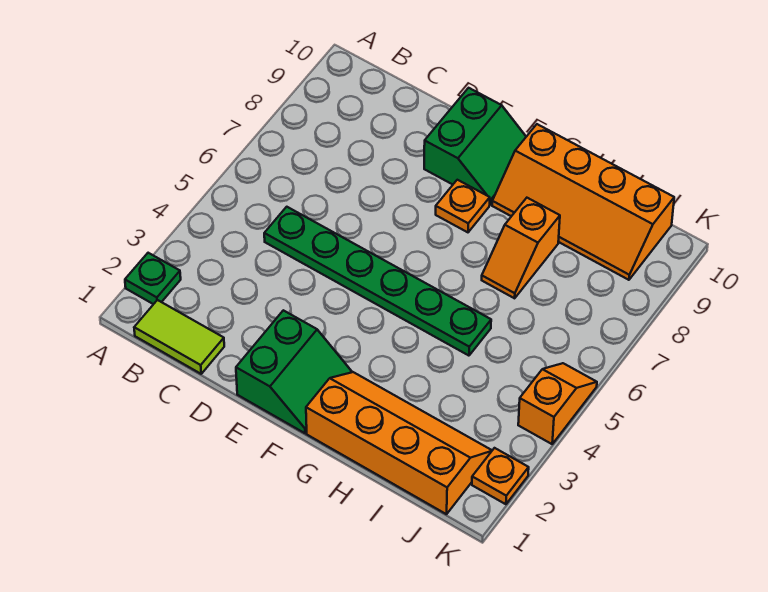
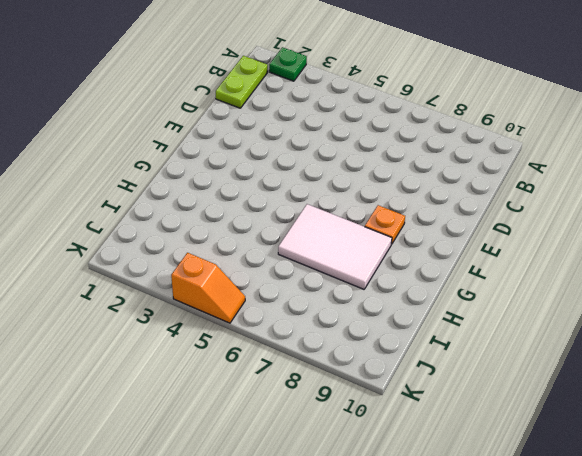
lime 1x2 plate [216,56,268,108] -> lime 1x2 tile [134,300,224,374]
white 2x3 tile [278,204,392,289] -> orange 1x2 slope [482,198,560,298]
none -> green 1x6 plate [264,207,491,356]
none -> green 2x2 slope [236,310,352,433]

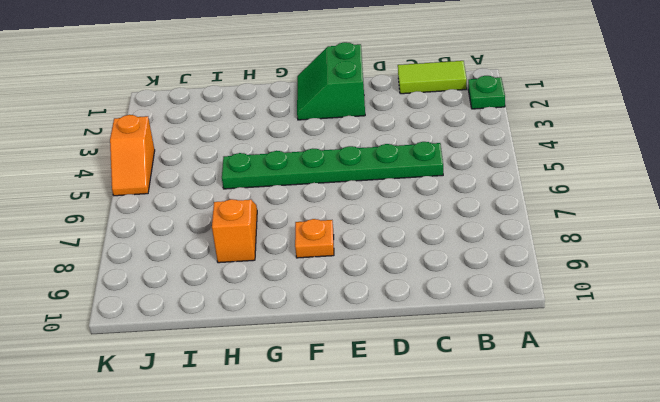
none -> green 2x2 slope [424,88,526,205]
none -> orange 2x4 slope [306,372,492,514]

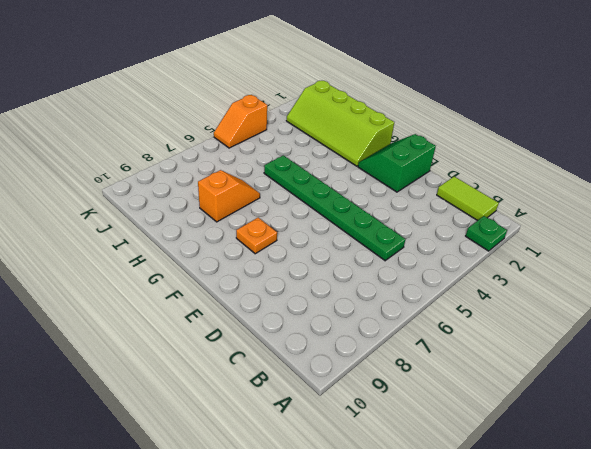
lime 2x4 slope [286,81,394,166] -> orange 2x4 slope [306,372,492,514]
none -> green 2x2 slope [424,88,526,205]
none -> orange 2x4 slope [492,124,674,280]

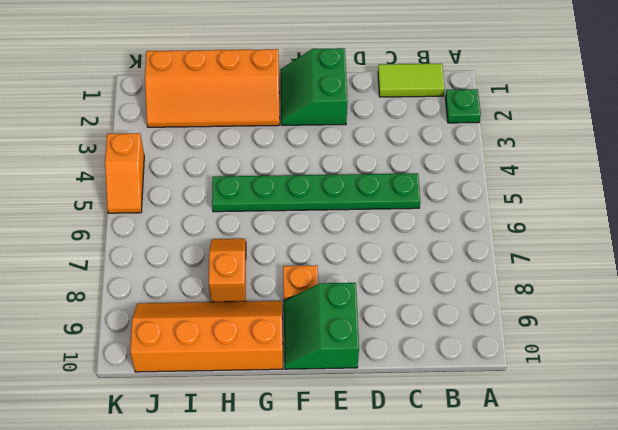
none -> orange 1x1 plate [472,448,529,504]

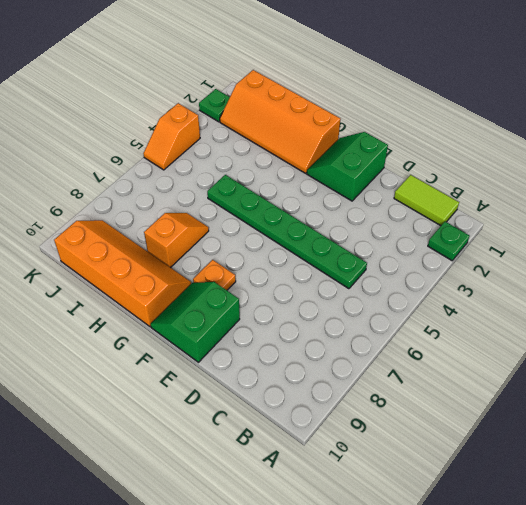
green 1x1 plate [199,89,230,122] -> orange 1x1 plate [472,448,529,504]

